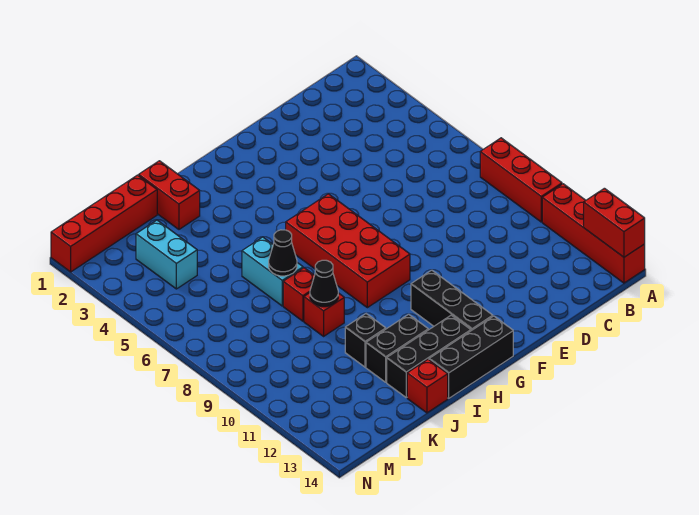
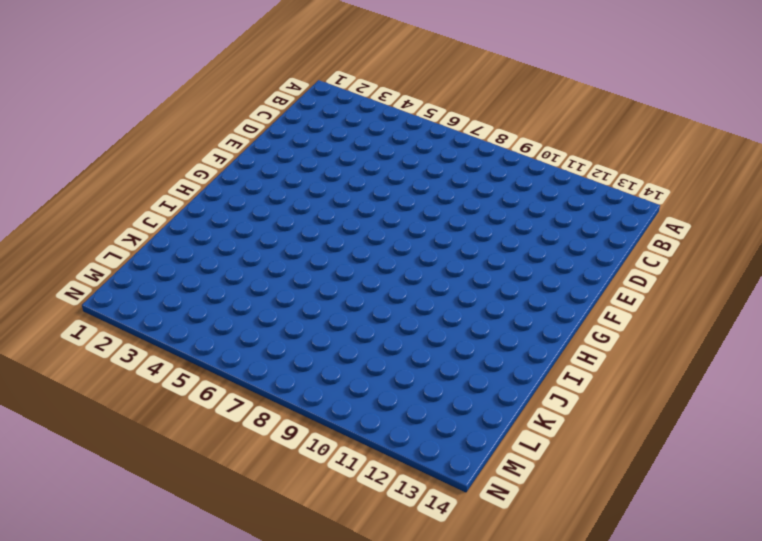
none -> red 1x3 brick [480,138,562,222]
none -> red 1x4 brick [542,184,645,283]
none -> red 2x4 brick [286,194,410,308]

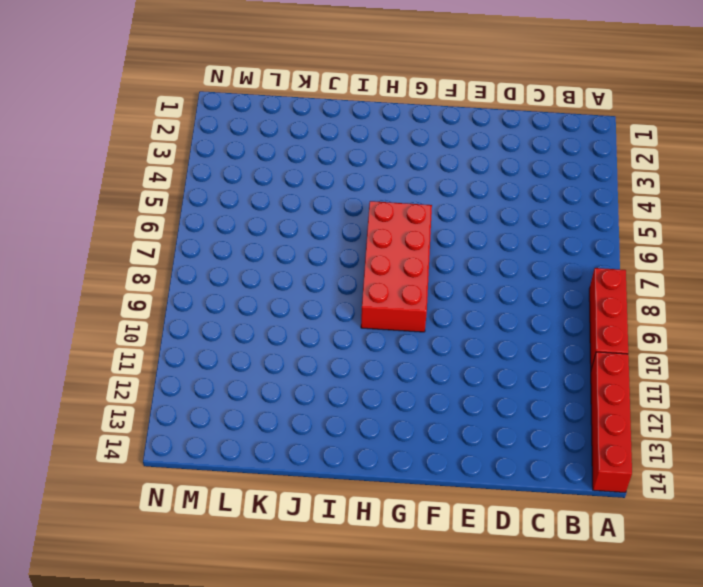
none -> black 1x3 brick [411,270,493,331]
none -> black 1x3 brick [429,316,513,398]
none -> black 1x3 brick [387,315,471,397]

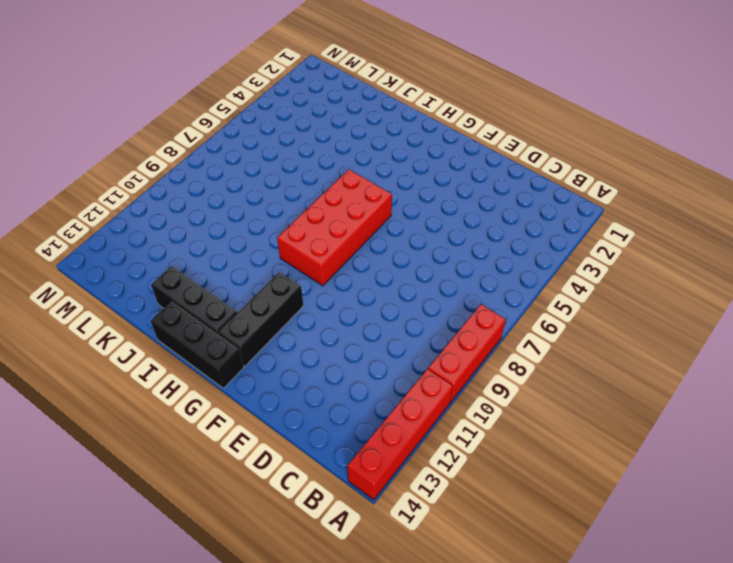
none -> black 1x2 brick [366,314,428,382]
none -> red 1x2 brick [139,161,200,229]
none -> cyan 1x2 brick [242,237,303,306]

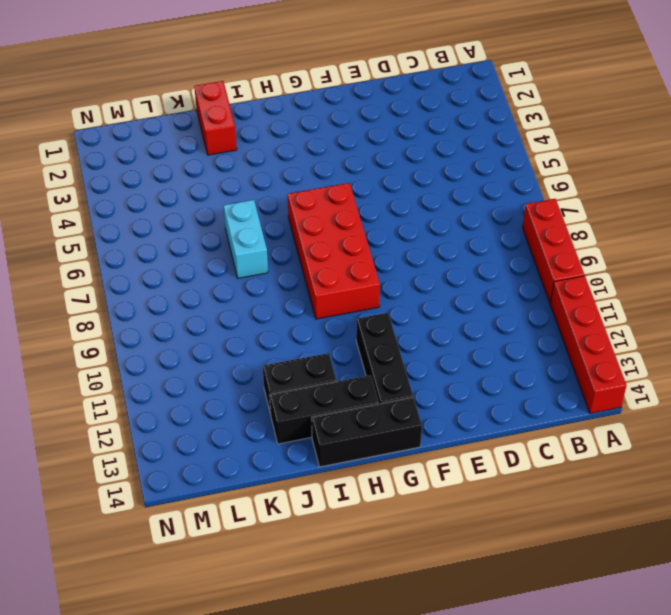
none -> red 1x1 brick [283,268,315,321]
none -> red 1x1 brick [304,293,344,336]
none -> black 1x1 brick [345,314,386,367]

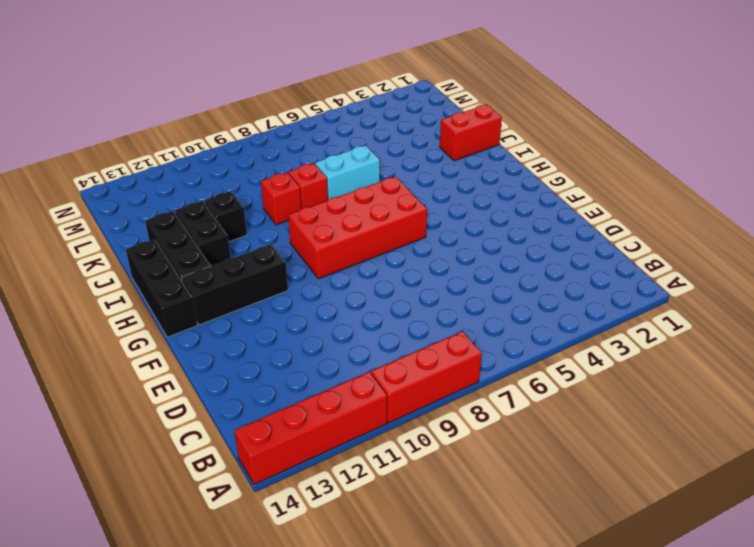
none -> red 1x1 brick [407,360,448,413]
none -> red 1x4 brick [51,175,157,272]
none -> cyan 1x2 brick [136,220,197,289]

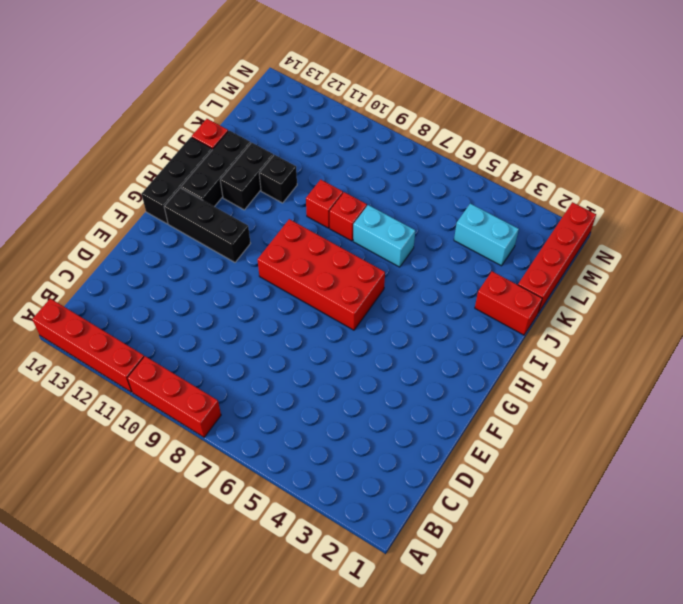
none -> red 1x2 brick [584,188,645,257]
none -> black 1x1 cone [269,230,297,276]
none -> black 1x1 cone [310,260,338,307]

